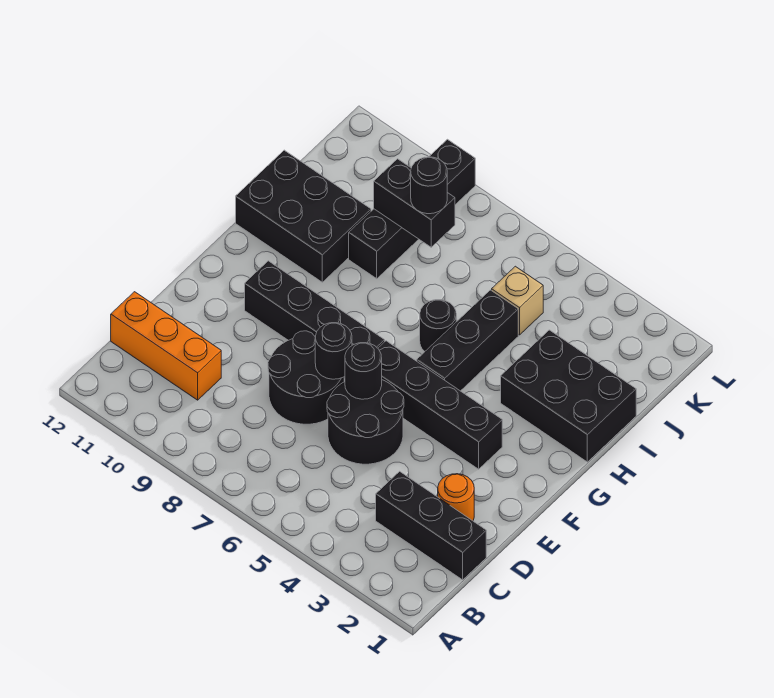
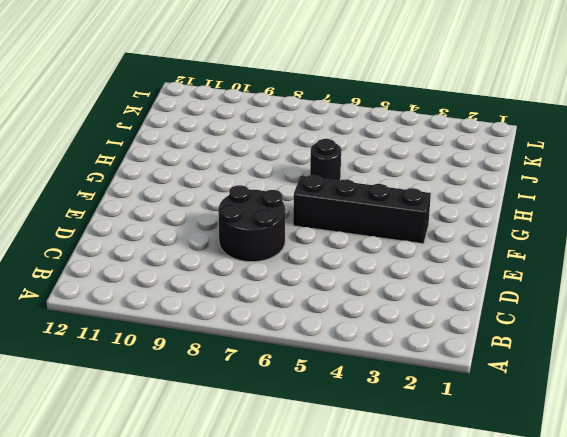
none -> black 1x3 brick [376,471,486,580]
none -> orange 1x3 brick [111,292,221,400]
none -> orange 1x1 round brick [438,474,474,521]

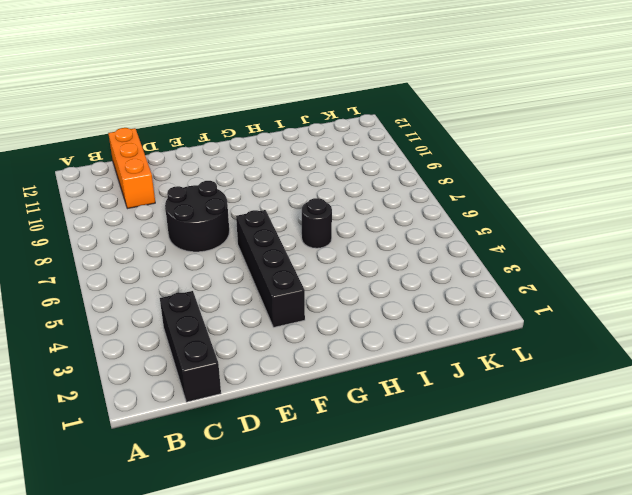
none -> orange 1x1 round brick [438,474,474,521]
none -> black 2x2 round brick [327,380,404,464]
none -> black 1x4 brick [245,261,385,378]

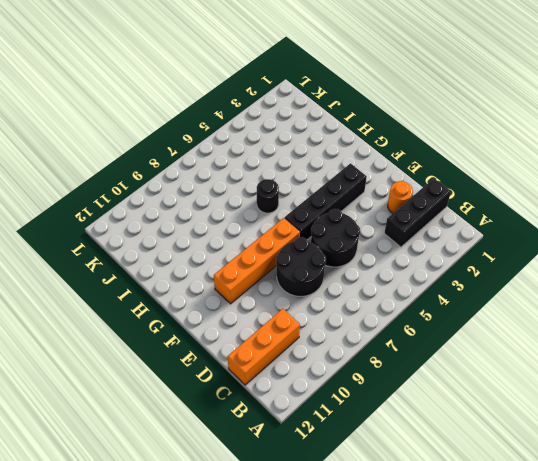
orange 1x4 brick [214,218,300,304] -> black 1x4 brick [245,261,385,378]
none -> black 1x3 brick [417,290,518,391]
none -> black 2x3 brick [501,330,636,462]
none -> black 2x3 brick [236,150,371,282]

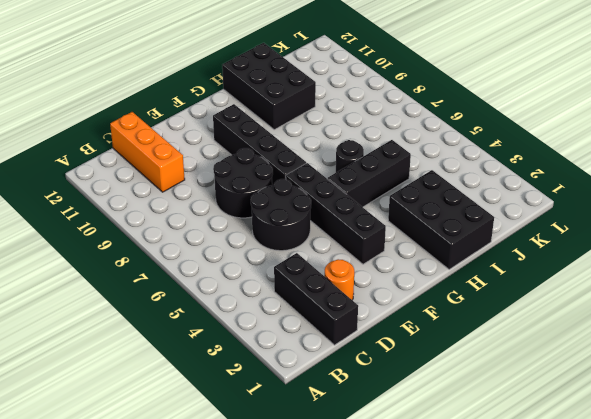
none -> black 1x4 brick [349,139,475,279]
none -> tan 1x1 brick [492,266,543,335]
none -> black 1x1 round brick [345,343,382,399]

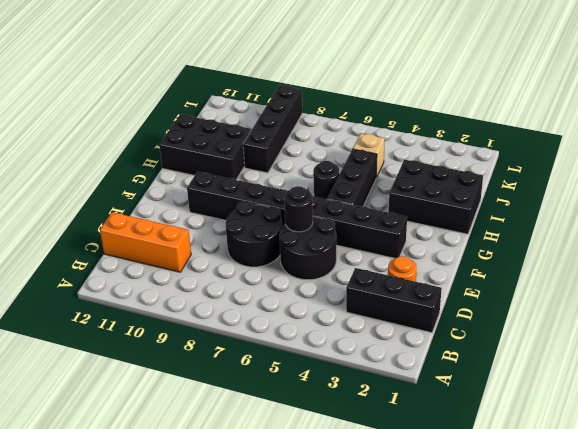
none -> black 1x1 round brick [315,323,352,379]
none -> black 1x2 brick [374,159,455,247]
none -> black 1x1 round brick [411,157,447,214]

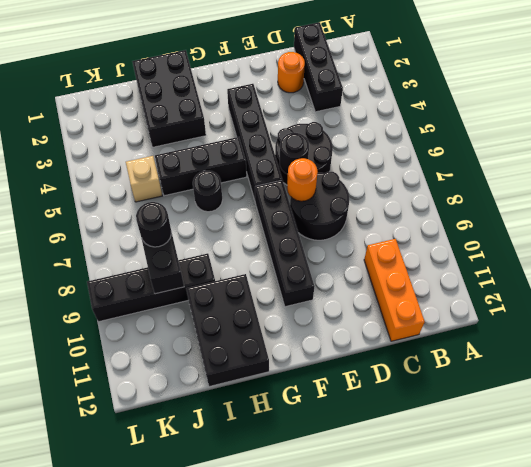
orange 1x1 round brick [287,158,318,201] -> black 1x1 round brick [315,323,352,379]

